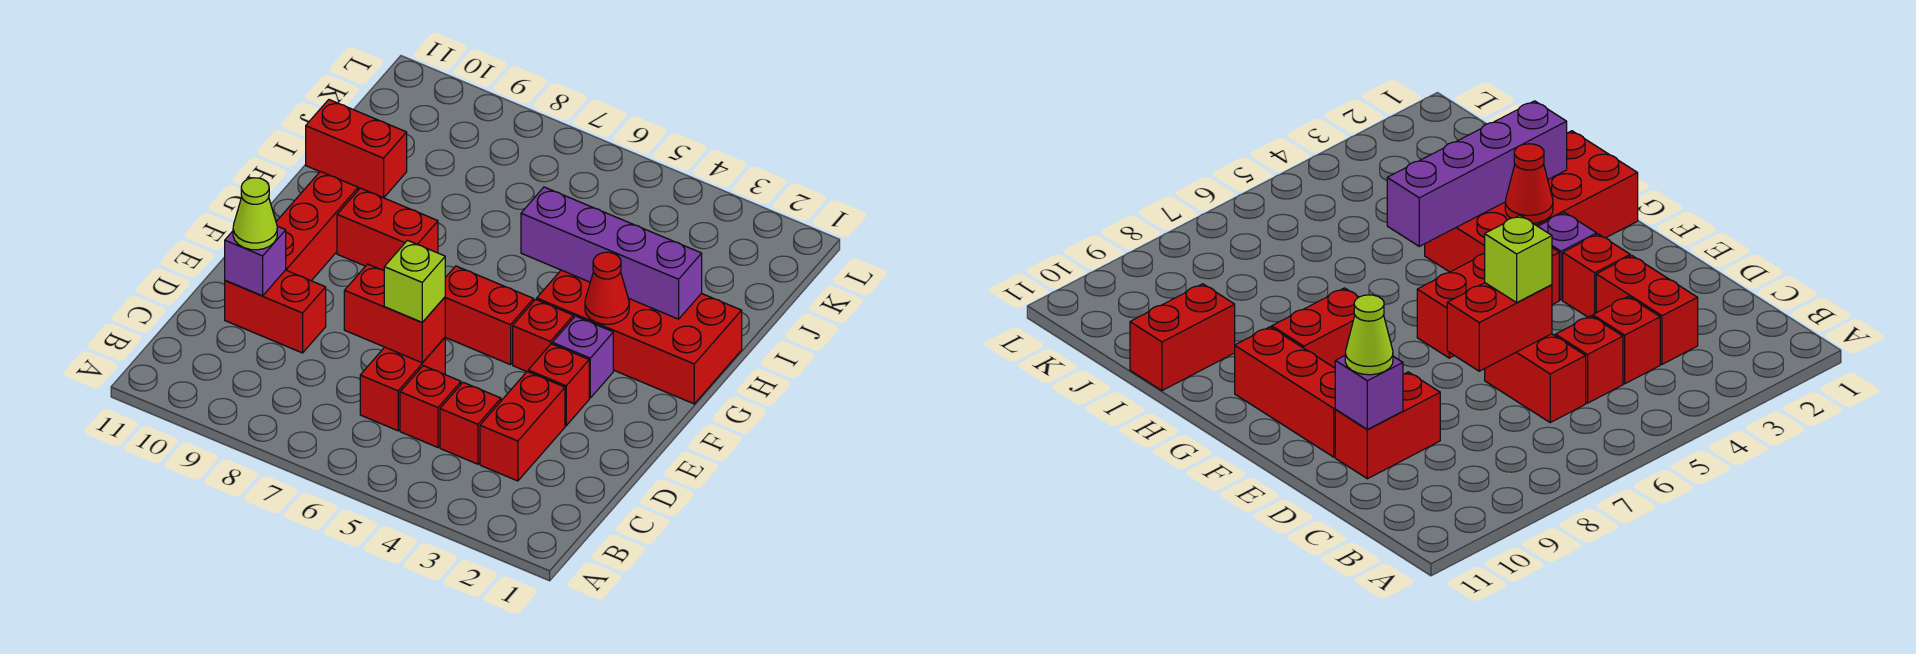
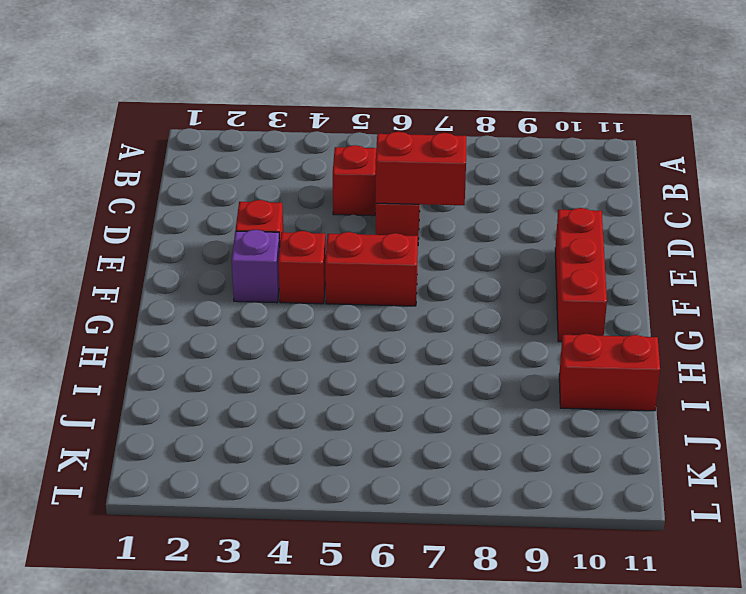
none -> red 1x2 brick [480,371,565,481]
none -> red 1x1 brick [440,382,501,464]
none -> red 1x2 brick [225,270,326,353]

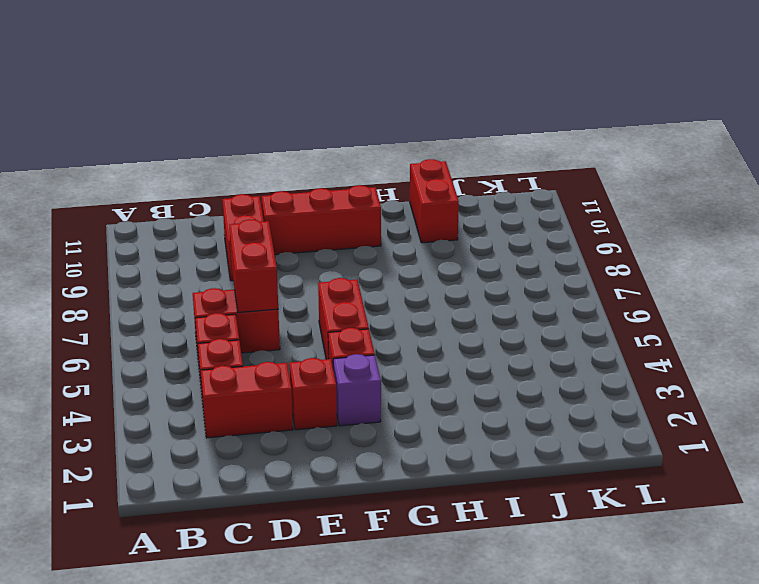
none -> red 2x4 brick [537,270,742,404]
none -> red 1x2 brick [337,188,438,270]
none -> purple 1x1 brick [225,226,286,296]

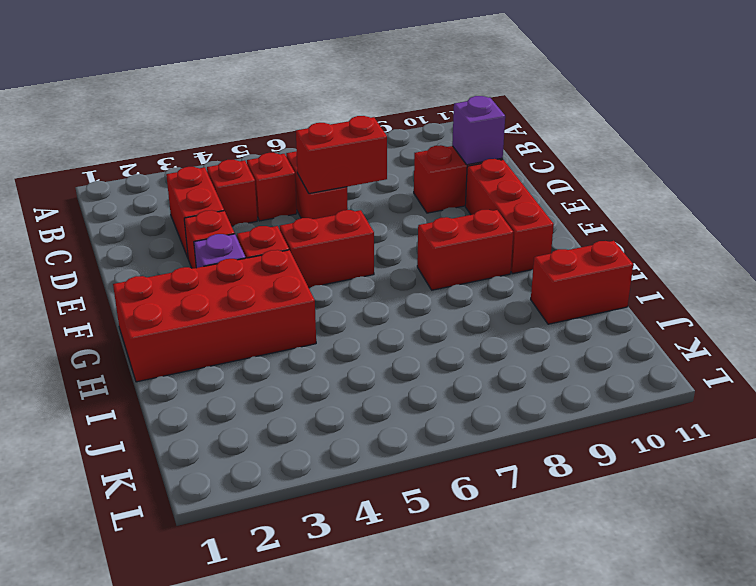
none -> red 1x1 cone [585,252,629,324]
none -> purple 1x4 brick [521,187,702,319]
none -> lime 1x1 brick [384,241,445,322]

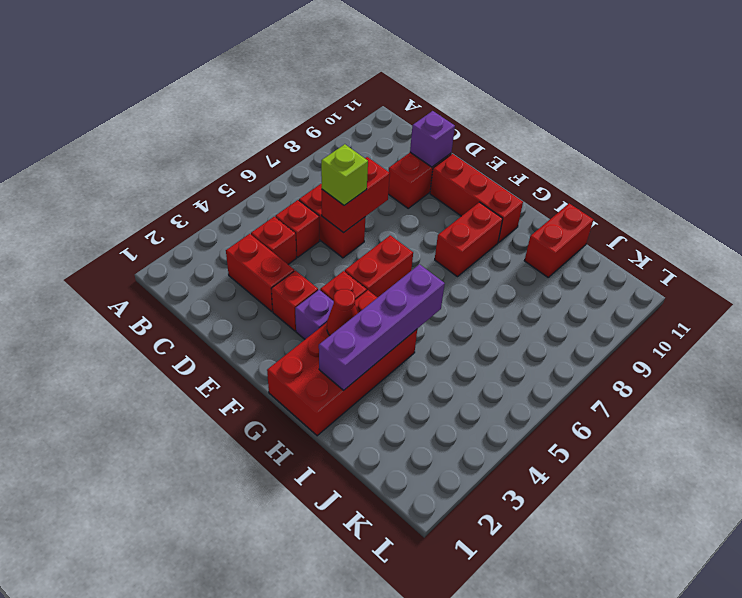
none -> lime 1x1 cone [233,178,277,250]

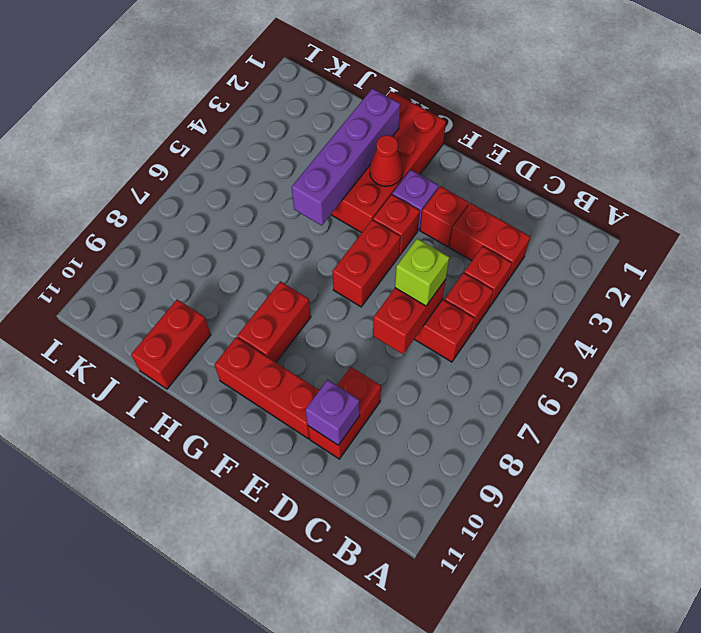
none -> lime 1x1 cone [233,178,277,250]

